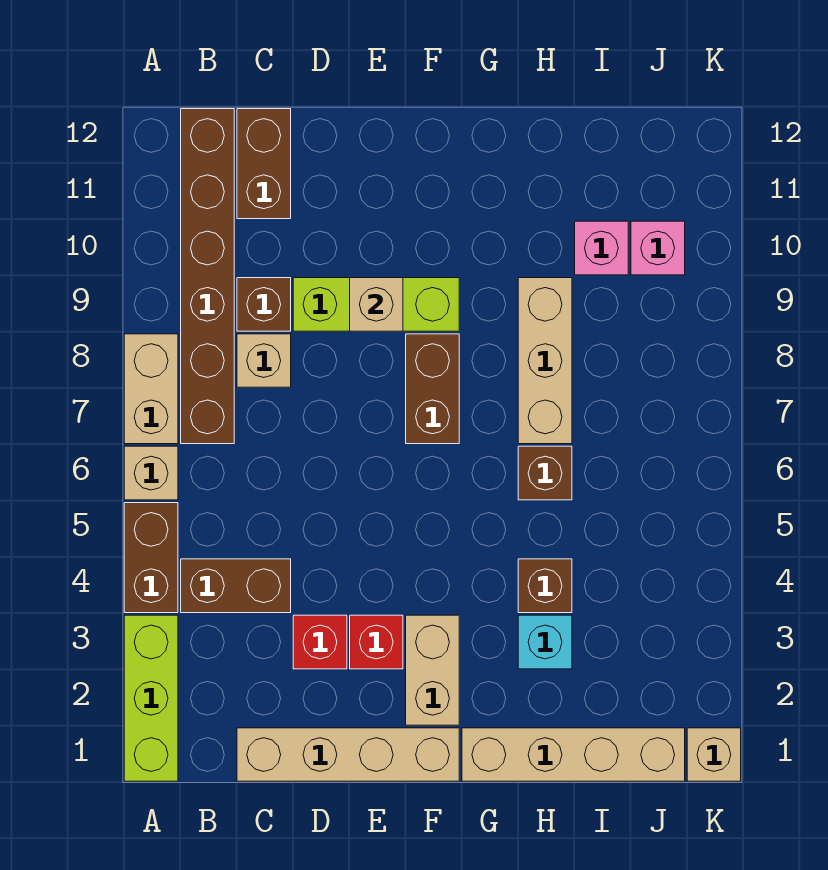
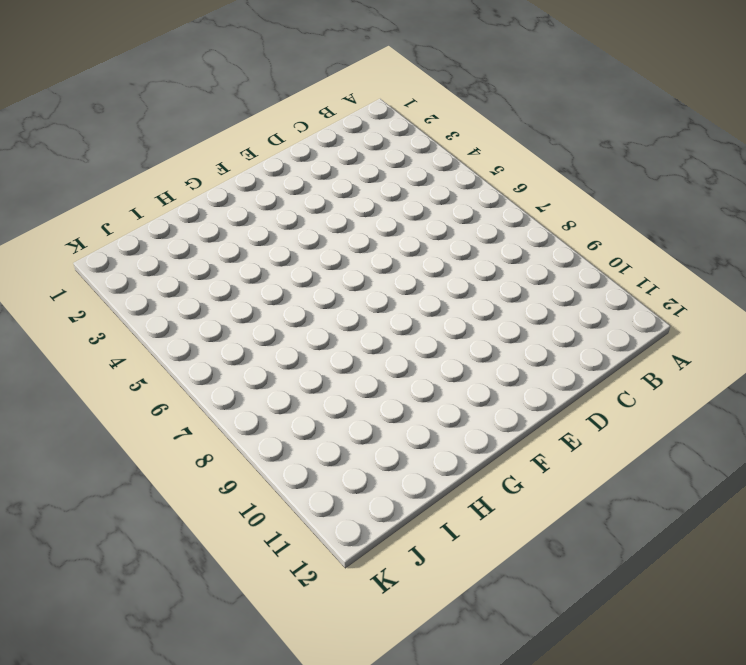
none -> lime 1x3 brick [124,615,178,781]
none -> brown 1x2 brick [124,503,178,613]
none -> tan 1x1 brick [124,446,178,500]

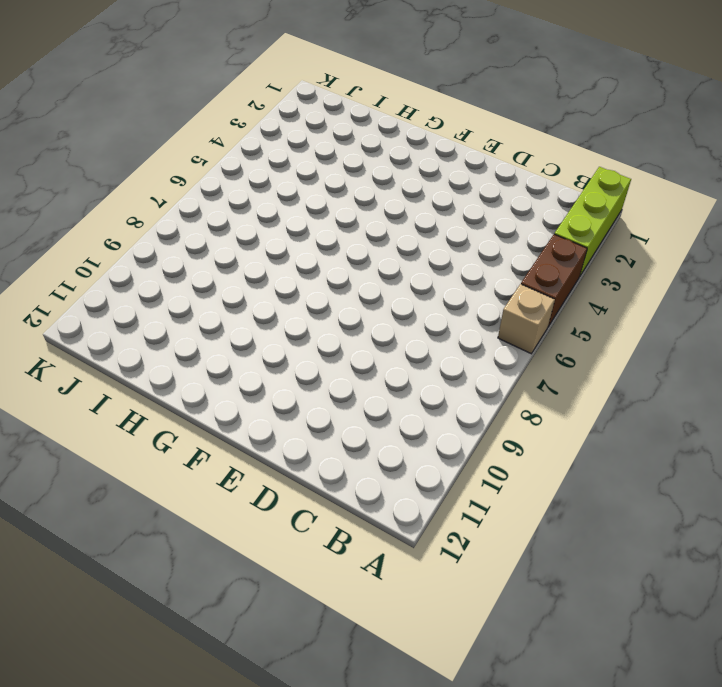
none -> tan 1x2 brick [124,334,178,444]
none -> brown 1x2 brick [181,559,291,613]
none -> brown 1x6 brick [181,109,234,444]

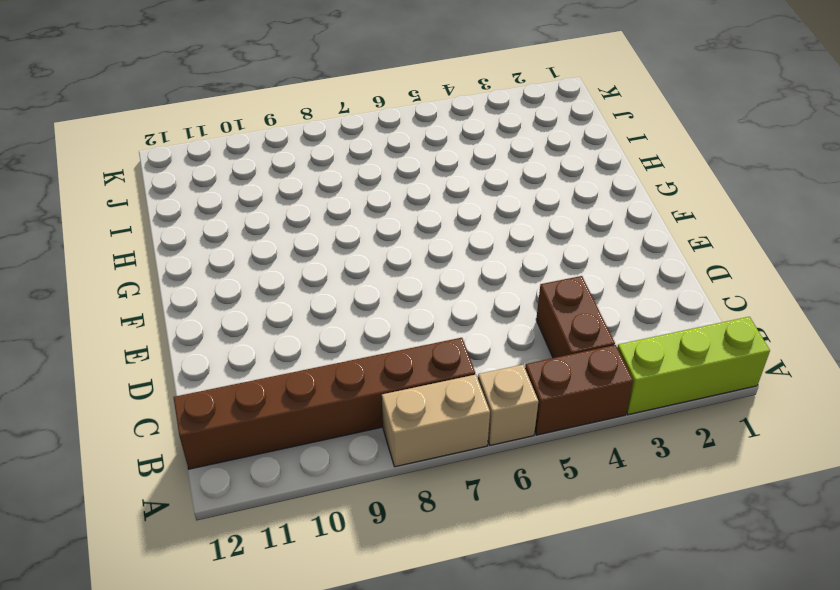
none -> tan 1x4 brick [237,728,459,781]
none -> tan 1x1 brick [237,334,291,387]
none -> brown 1x1 brick [237,278,291,331]

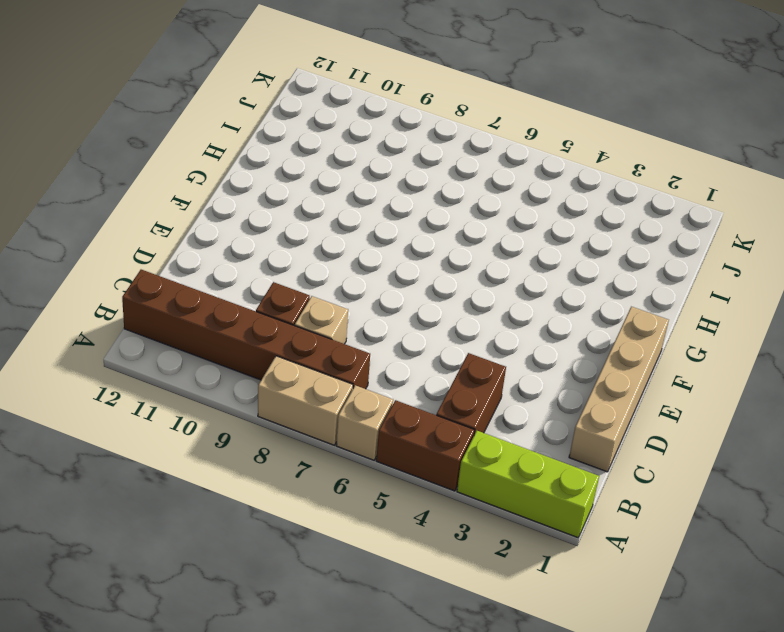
none -> brown 1x2 brick [237,109,291,219]
none -> red 1x1 brick [293,615,347,669]
none -> lime 1x3 brick [293,278,459,331]

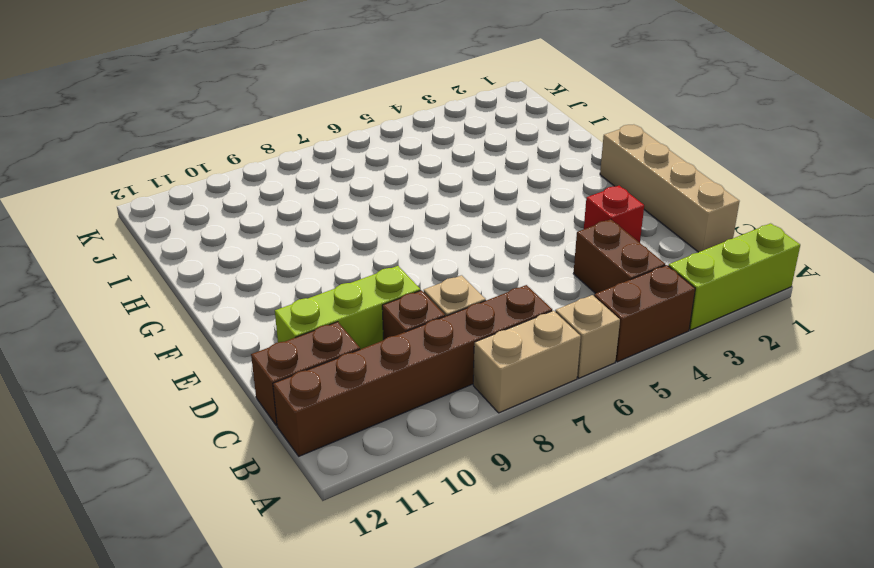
lime 1x3 brick [275,266,420,349] -> lime 1x3 brick turned to [293,278,459,331]
none -> red 1x1 brick [350,615,403,669]
none -> tan 1x2 brick [406,615,459,725]
none -> brown 1x2 brick [406,334,459,444]

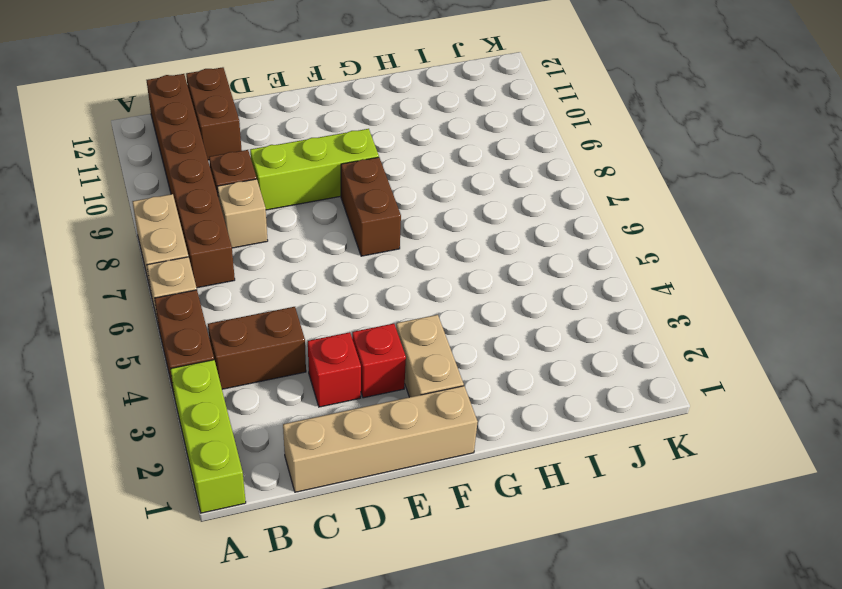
none -> tan 1x4 brick [462,728,685,781]
none -> cyan 1x1 brick [518,615,572,669]
none -> brown 1x1 brick [518,559,572,613]

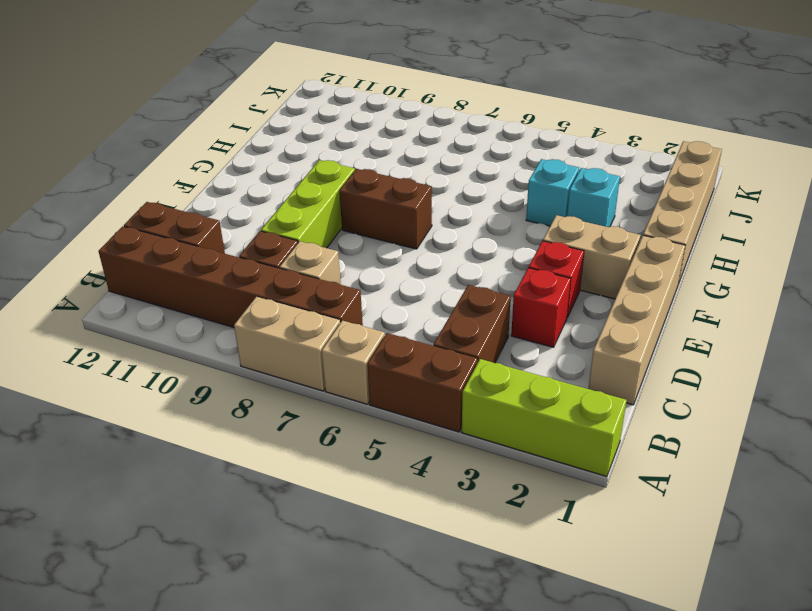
cyan 1x1 brick [526,159,579,226] -> brown 1x1 brick [518,559,572,613]
none -> brown 1x1 brick [518,446,572,500]
none -> tan 1x3 brick [518,278,572,444]
none -> pink 1x1 brick [575,221,628,275]

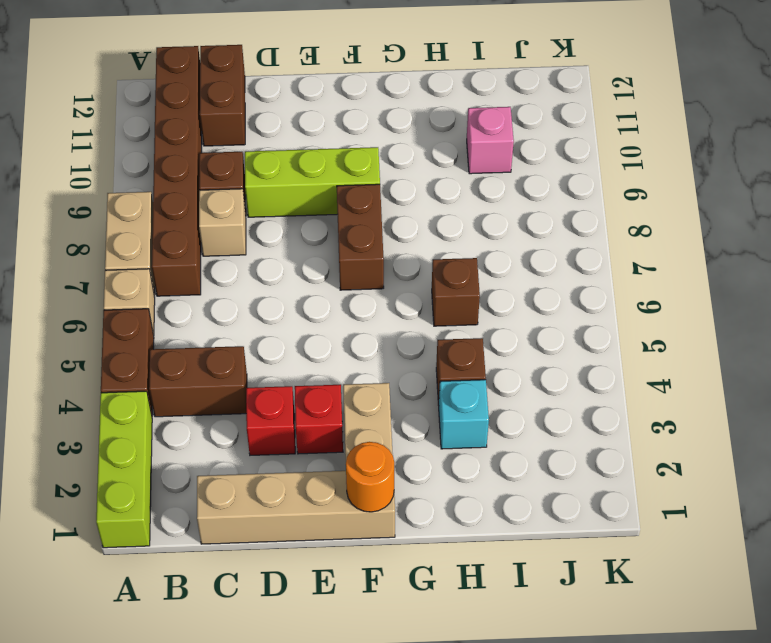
orange 1x1 round brick [346,442,394,512] -> none
none -> tan 1x4 brick [462,728,685,781]
none -> tan 1x3 brick [518,278,572,444]
none -> pink 1x1 brick [631,221,685,275]

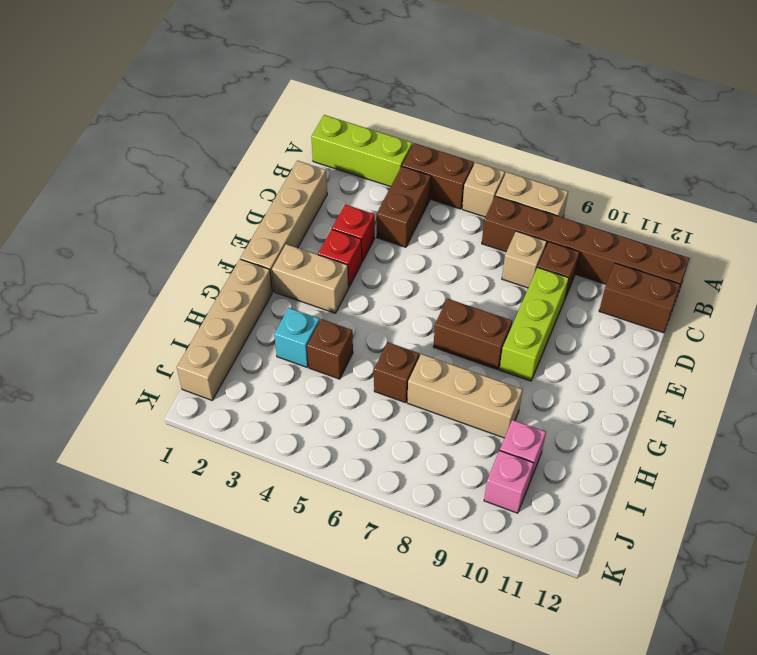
none -> tan 1x1 brick [687,728,741,781]
none -> tan 1x1 brick [350,278,403,331]

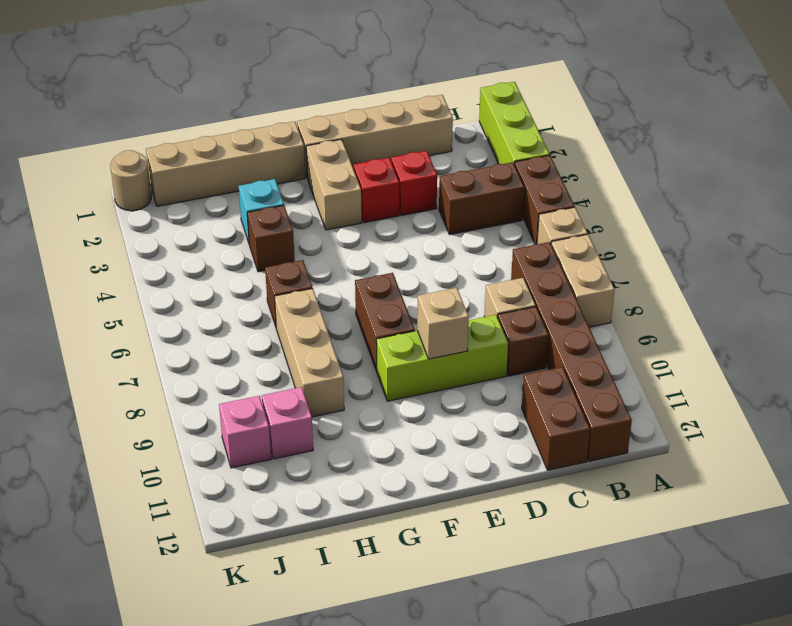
tan 1x1 round brick [110,150,151,211] -> tan 1x1 brick [687,728,741,781]

